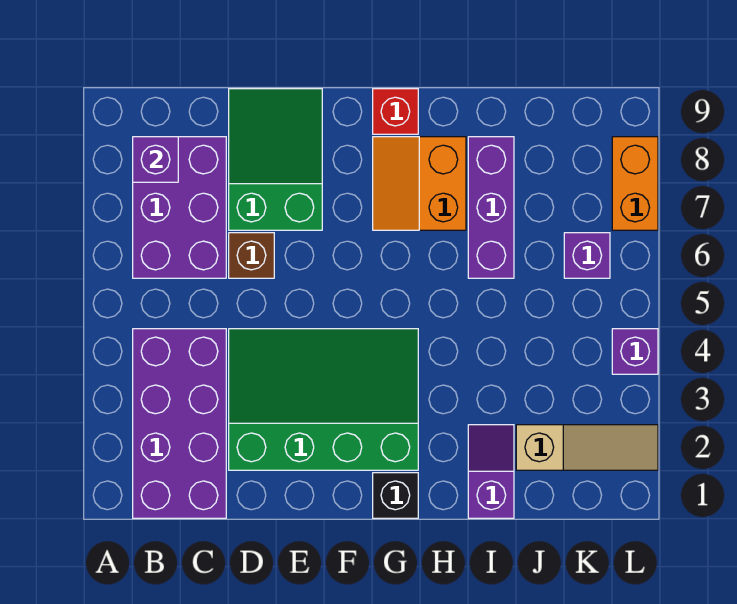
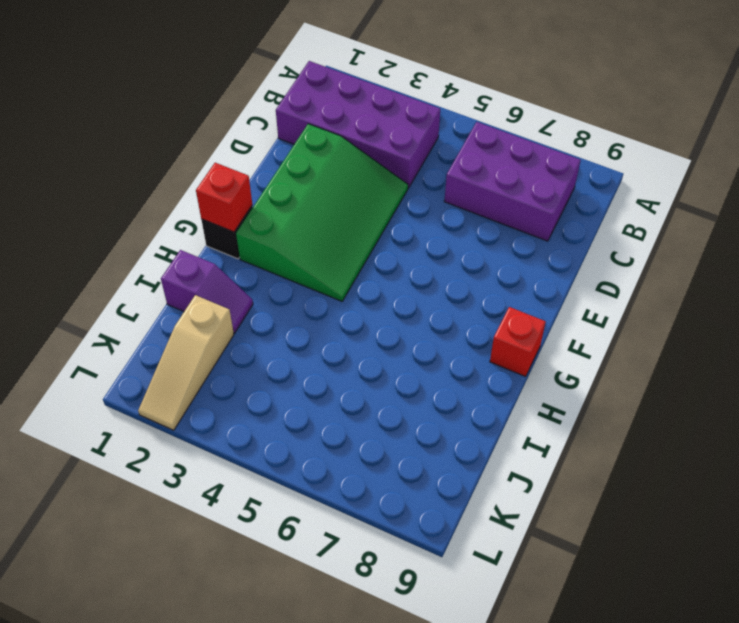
red 1x1 brick [196,163,252,232] -> none
none -> brown 1x1 brick [229,233,274,278]
none -> green 2x3 slope [229,89,322,230]
none -> orange 2x2 slope [373,137,466,230]

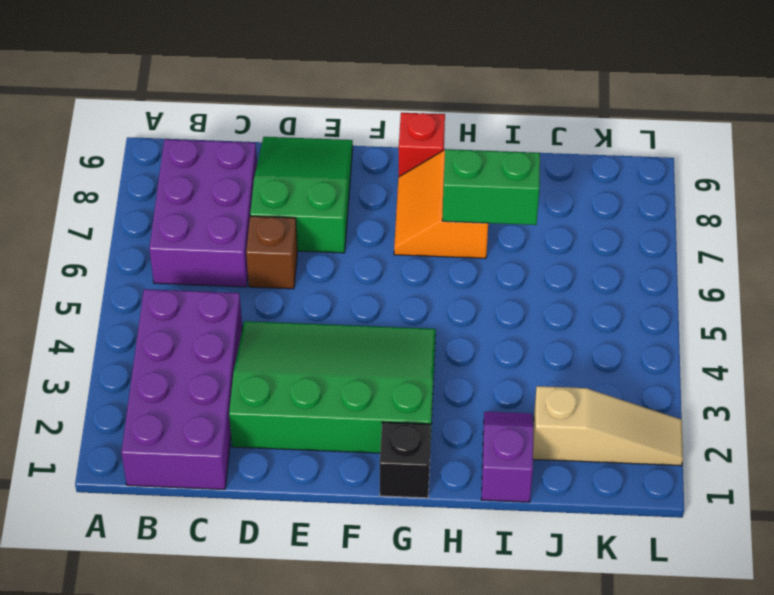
green 1x2 brick [442,149,540,225] -> none
none -> purple 1x3 brick [468,137,514,278]
none -> purple 1x1 brick [564,233,610,278]
none -> purple 1x1 brick [612,329,658,374]

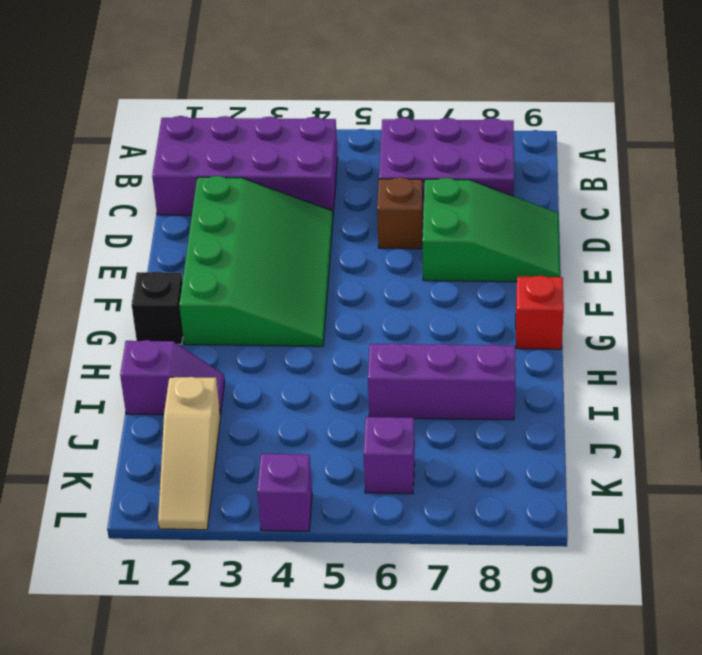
none -> orange 2x2 slope [373,137,466,230]
none -> orange 1x2 brick [612,137,658,230]
none -> purple 1x1 brick [133,137,178,182]

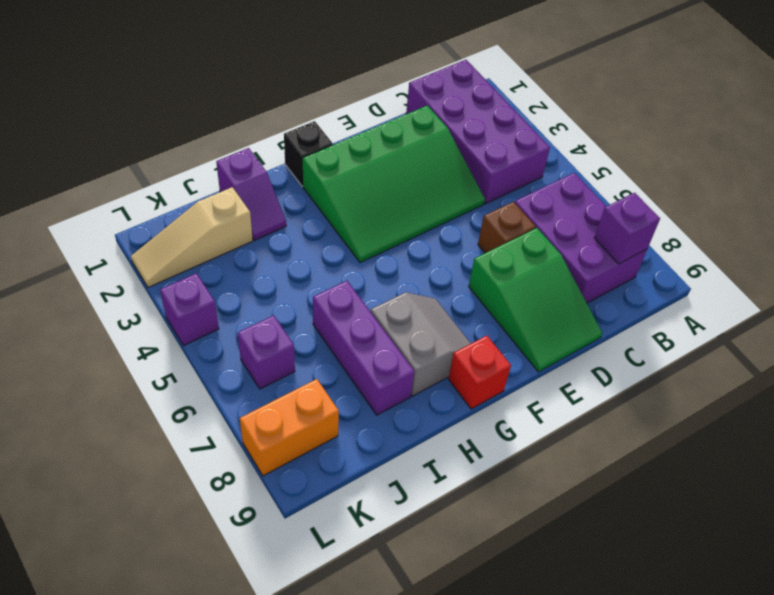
grey 2x2 slope [371,292,471,396] -> orange 2x2 slope [373,137,466,230]
orange 1x2 brick [240,379,339,476] -> orange 1x2 brick turned to [612,137,658,230]

